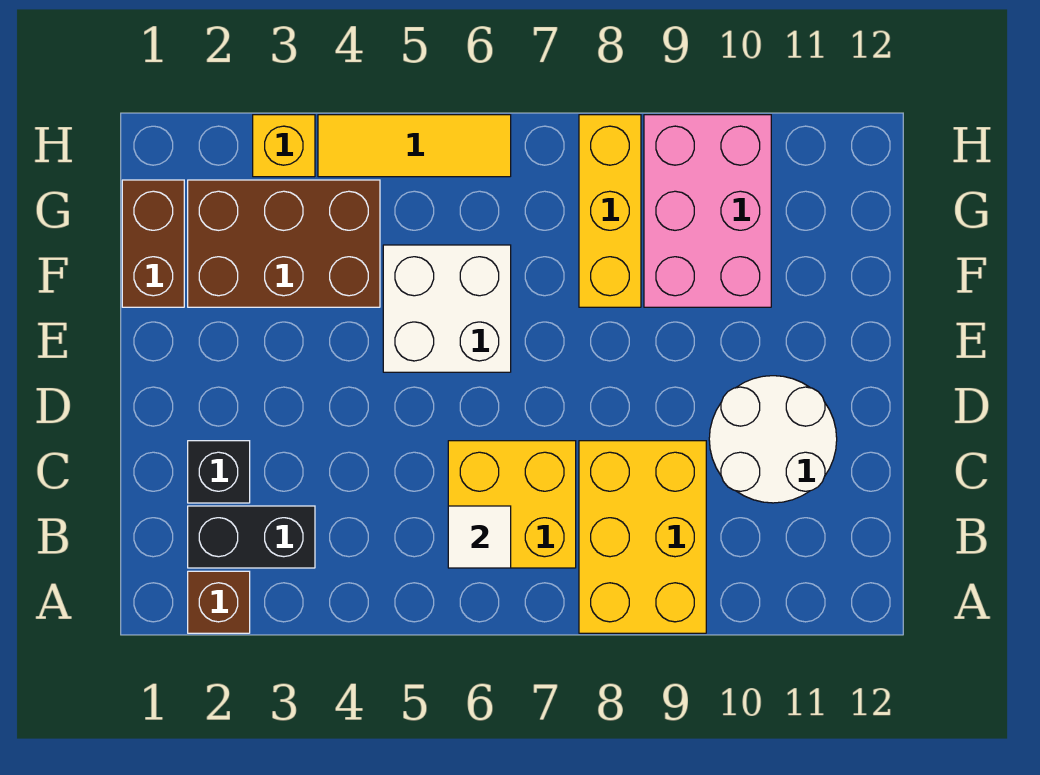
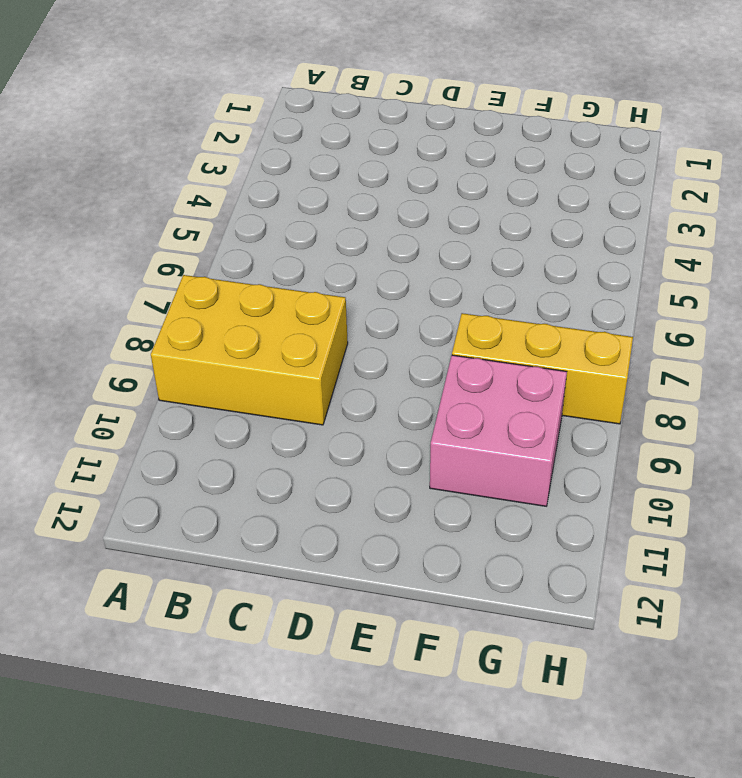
pink 2x2 brick [430,355,567,506] -> pink 2x3 brick [644,115,771,307]
none -> brown 1x1 brick [188,571,250,633]
none -> black 1x2 brick [188,506,315,568]
none -> yellow 2x2 brick [448,441,576,568]

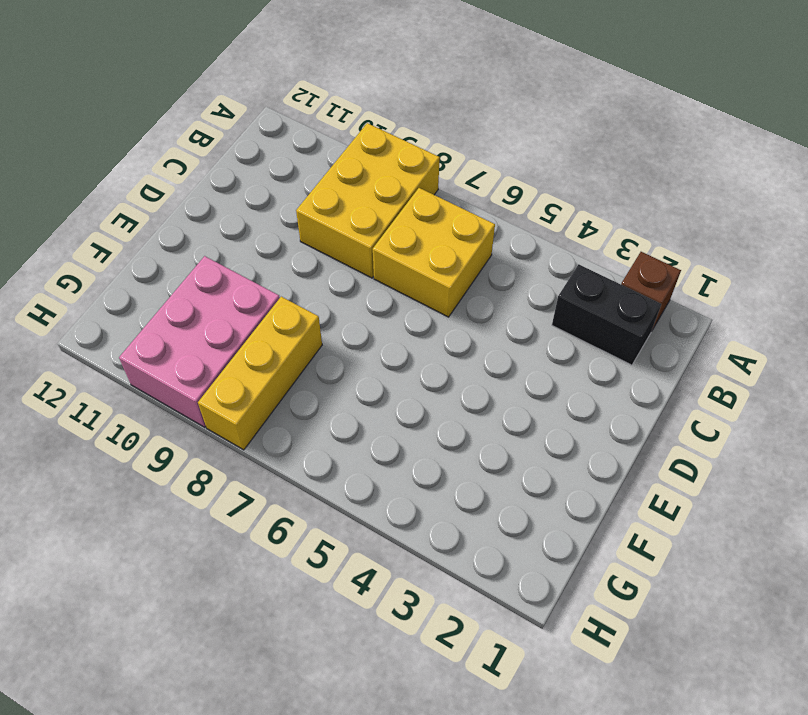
none -> black 1x1 brick [188,441,250,503]
none -> white 2x2 round brick [709,376,837,503]
none -> white 2x2 brick [383,245,511,372]

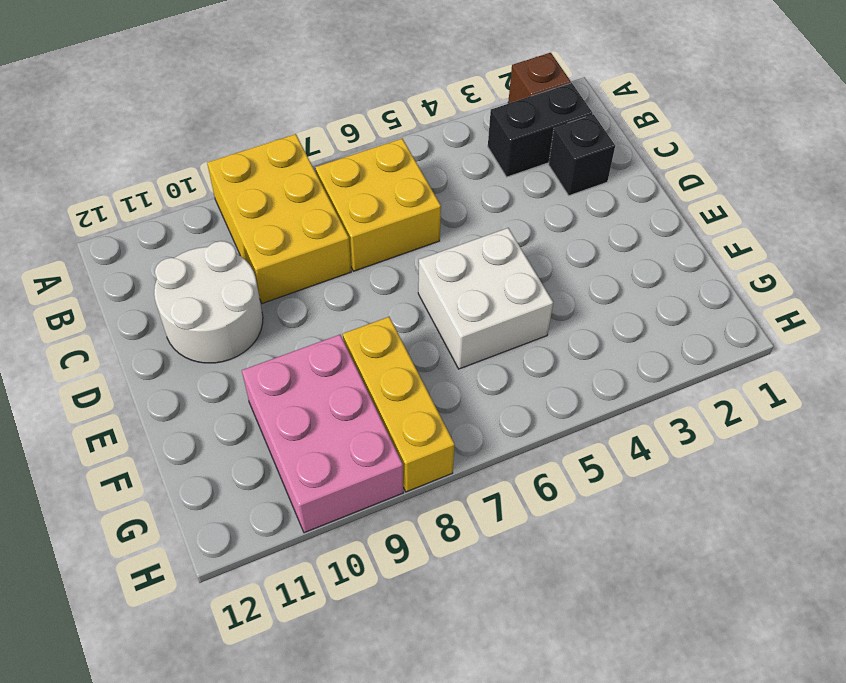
none -> brown 1x2 brick [122,180,184,307]
none -> brown 2x3 brick [188,180,380,307]
none -> yellow 1x1 brick [253,115,315,177]

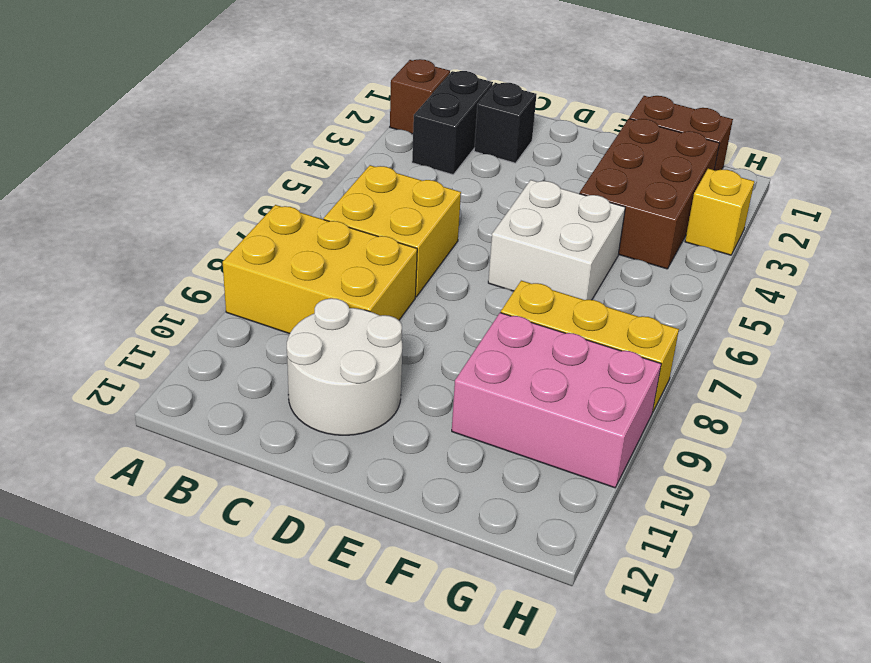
none -> yellow 1x3 tile [318,115,511,177]
none -> white 1x1 tile [448,506,511,568]

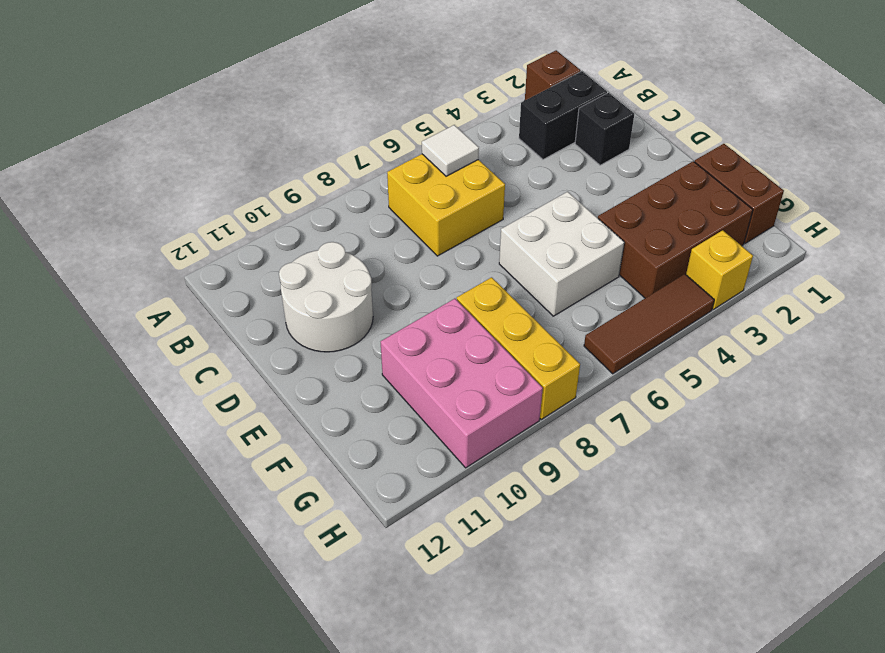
brown 1x3 tile [584,274,714,374] -> yellow 1x3 tile [318,115,511,177]
none -> yellow 2x3 brick [579,441,706,633]

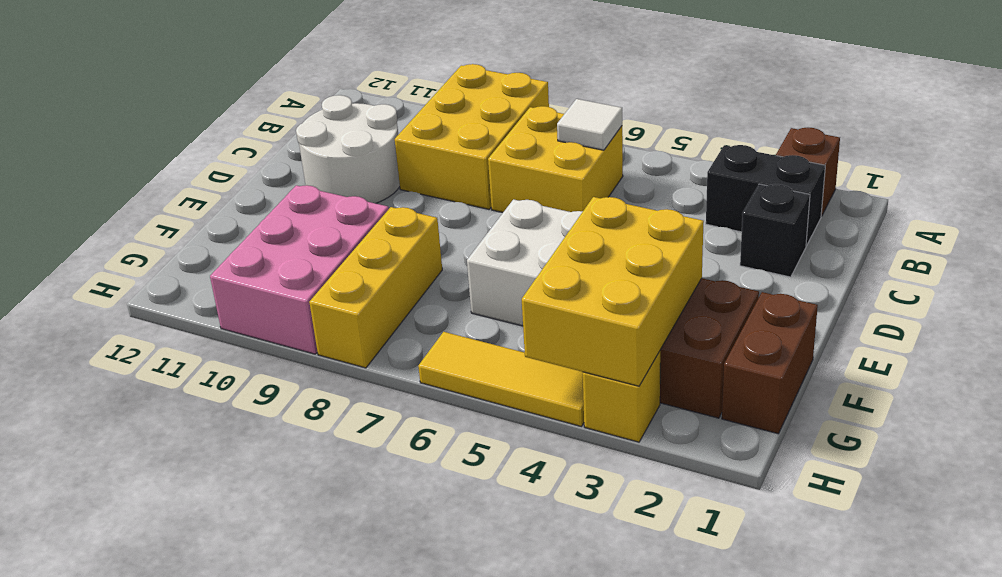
yellow 2x3 brick [522,197,704,386] -> none

